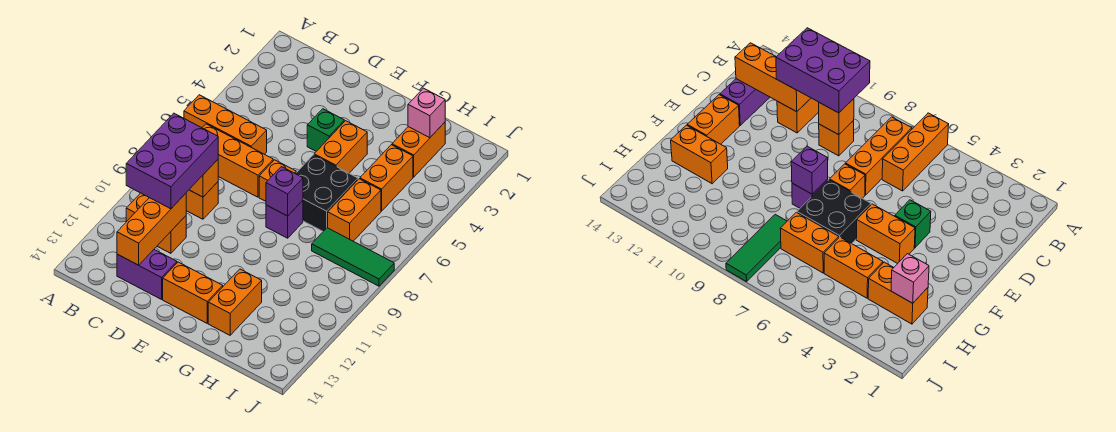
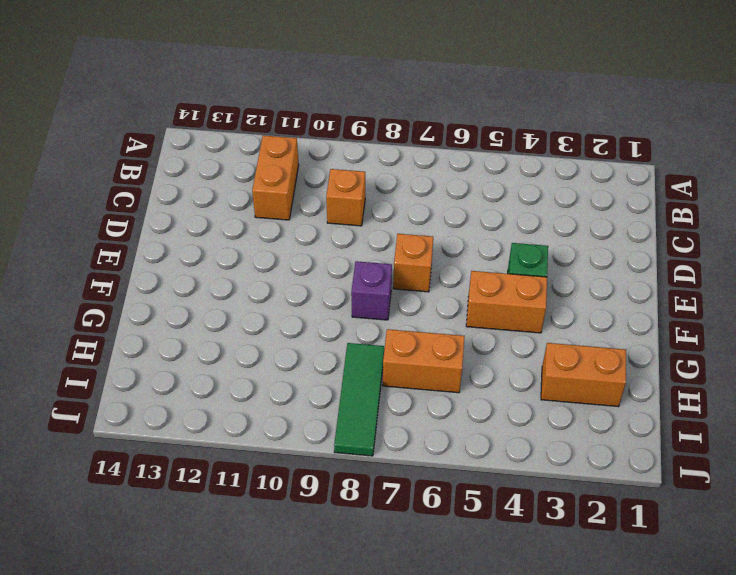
none -> orange 1x3 brick [184,95,267,154]
none -> orange 1x3 brick [202,124,273,197]
none -> purple 1x2 brick [117,250,177,299]

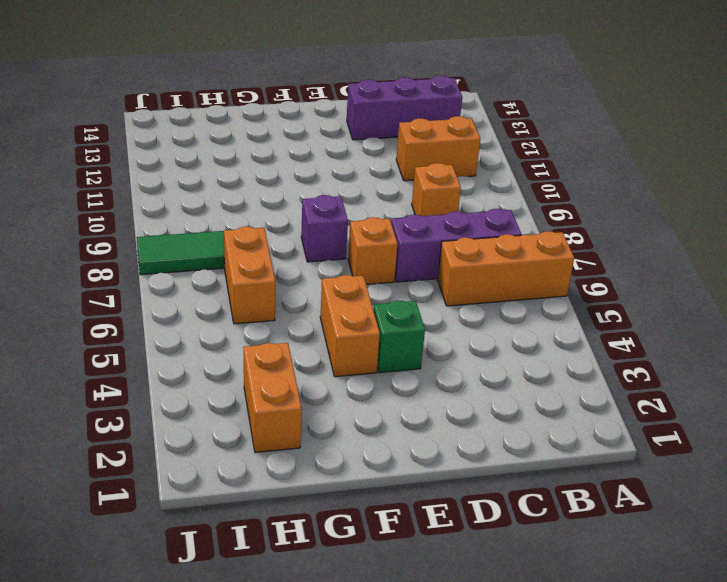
purple 1x3 brick [391,209,522,282] -> orange 1x3 brick [202,124,273,197]
purple 1x3 brick [347,75,462,140] -> purple 1x2 brick [117,250,177,299]
none -> orange 1x2 brick [163,262,223,323]
none -> black 2x2 brick [296,155,358,231]
none -> orange 1x2 brick [208,269,262,335]

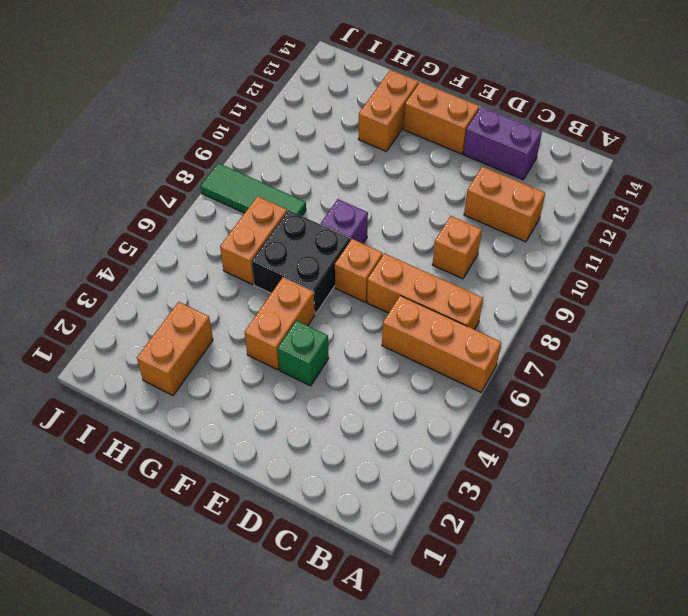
none -> orange 1x2 brick [360,145,413,211]
none -> orange 1x1 brick [189,160,218,197]
none -> orange 1x3 brick [117,194,186,265]

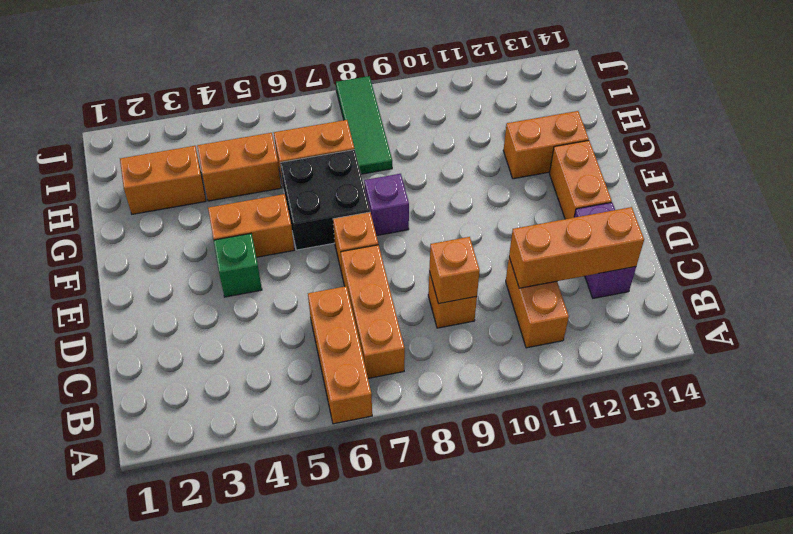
none -> purple 1x1 brick [266,167,303,216]
none -> pink 1x1 brick [408,88,445,138]
none -> purple 2x3 brick [126,113,218,209]

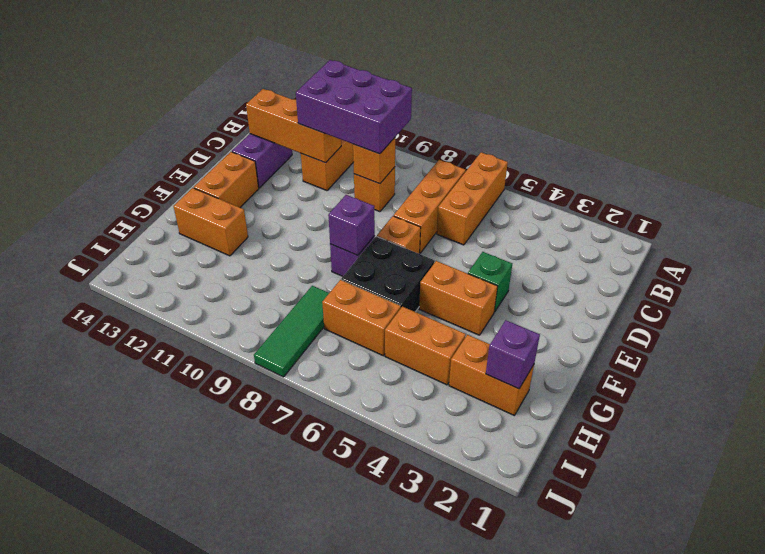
purple 1x1 brick [486,320,540,389] -> pink 1x1 brick [408,88,445,138]

